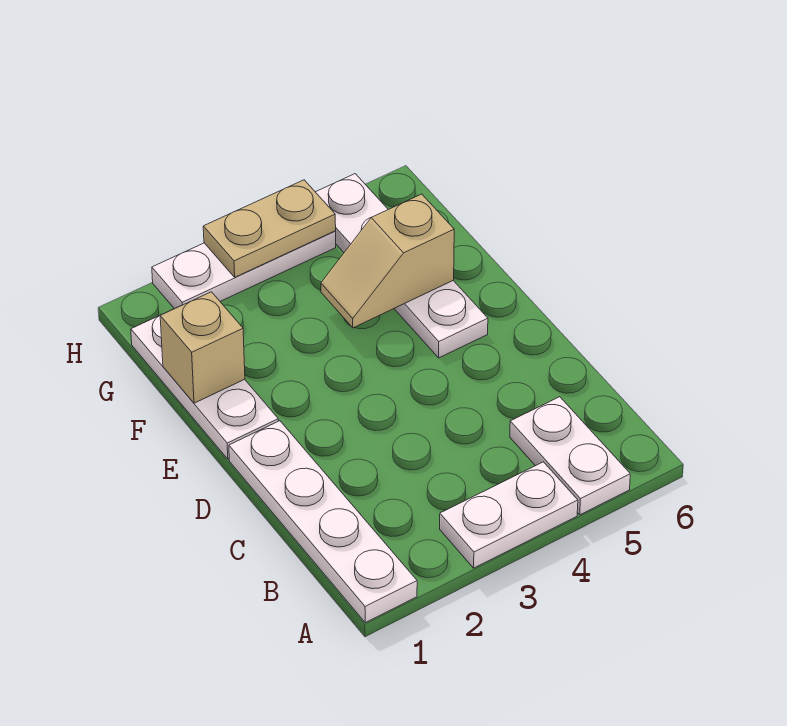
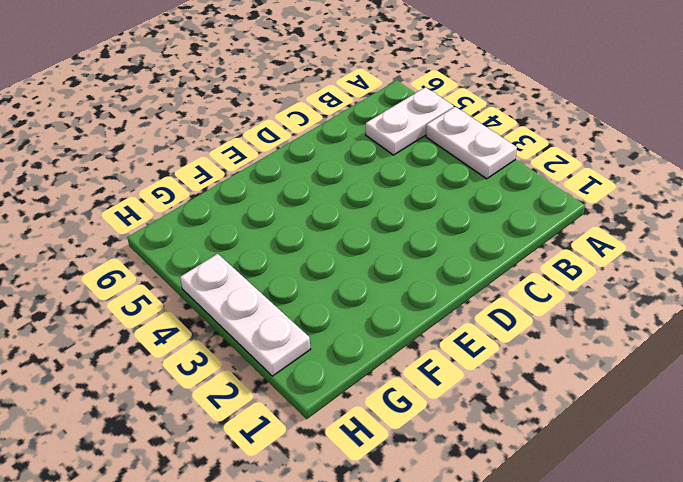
none -> white 1x4 plate [229,421,417,623]
none -> white 1x3 plate [131,316,278,459]

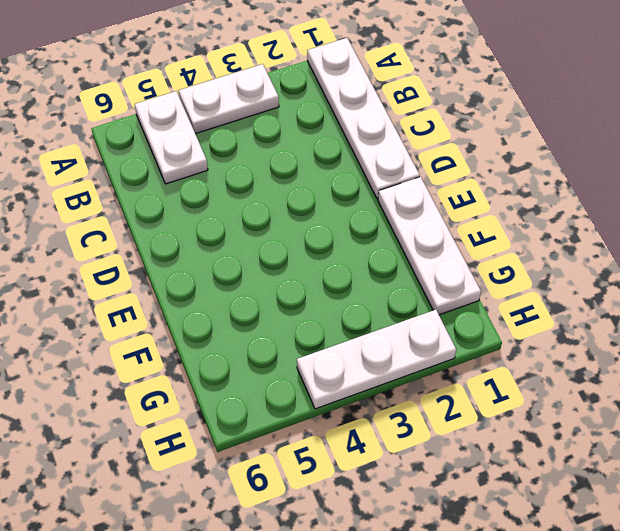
none -> white 1x4 plate [316,174,488,358]
none -> tan 1x1 brick [160,292,245,403]

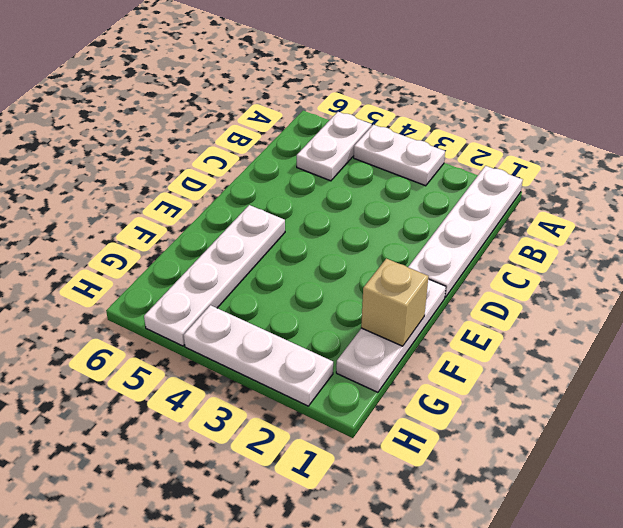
none -> tan 1x2 slope [321,194,454,328]
none -> tan 1x2 plate [203,180,336,277]

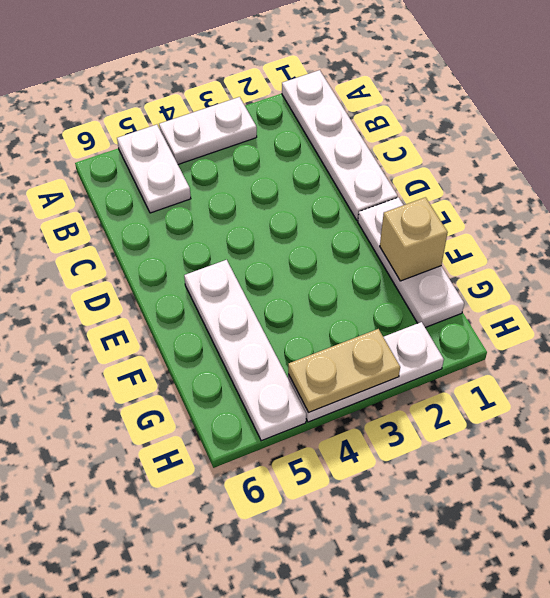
none -> tan 1x2 slope [321,194,454,328]

